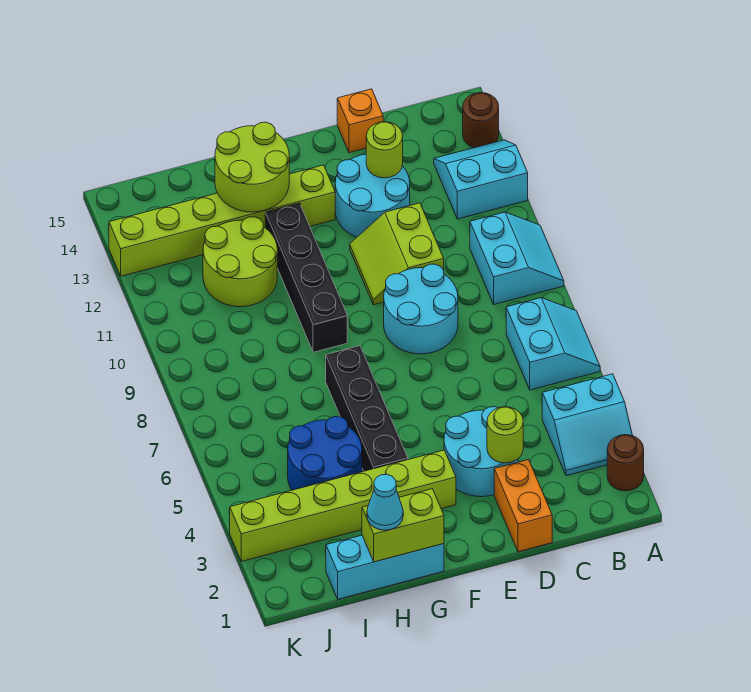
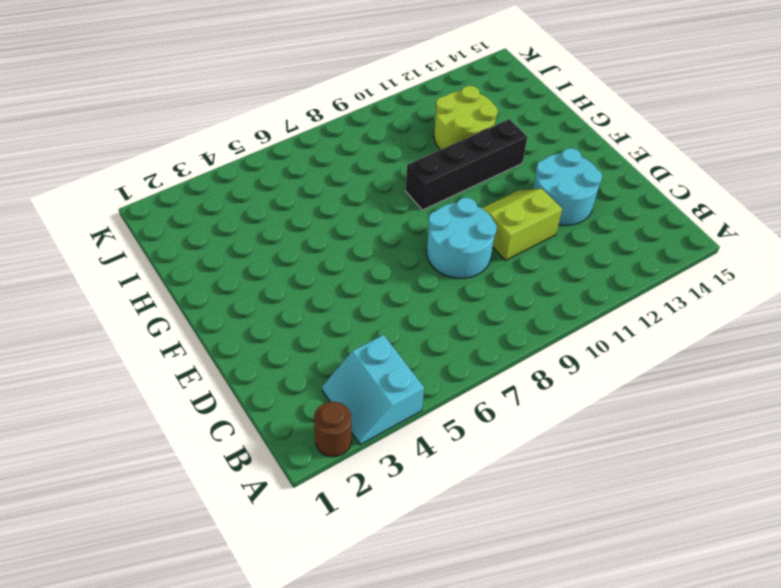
none -> cyan 2x2 slope [506,298,600,390]
none -> cyan 2x2 slope [470,212,564,304]
none -> cyan 2x2 slope [434,140,528,219]

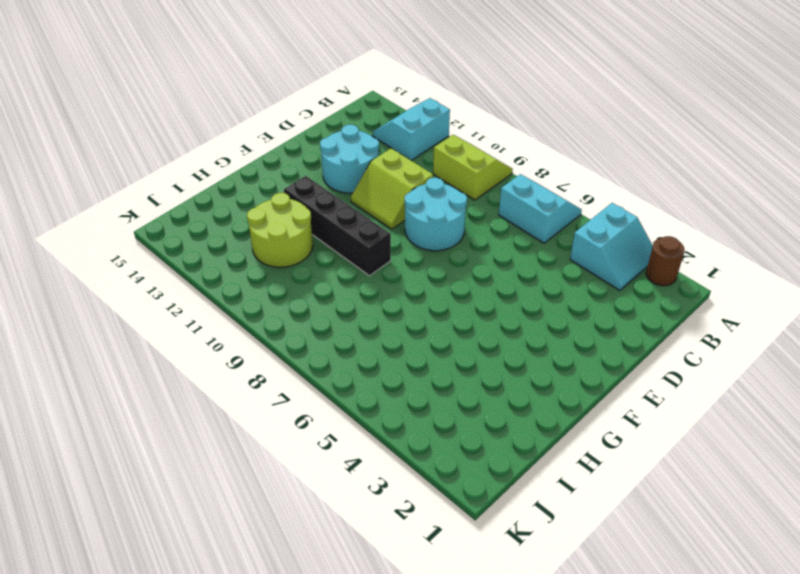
lime 2x2 slope [433,135,513,200] -> cyan 2x2 slope [470,212,564,304]
none -> brown 1x1 round brick [463,93,499,148]
none -> orange 1x2 brick [494,460,552,552]
none -> cyan 2x2 round brick [444,407,518,497]

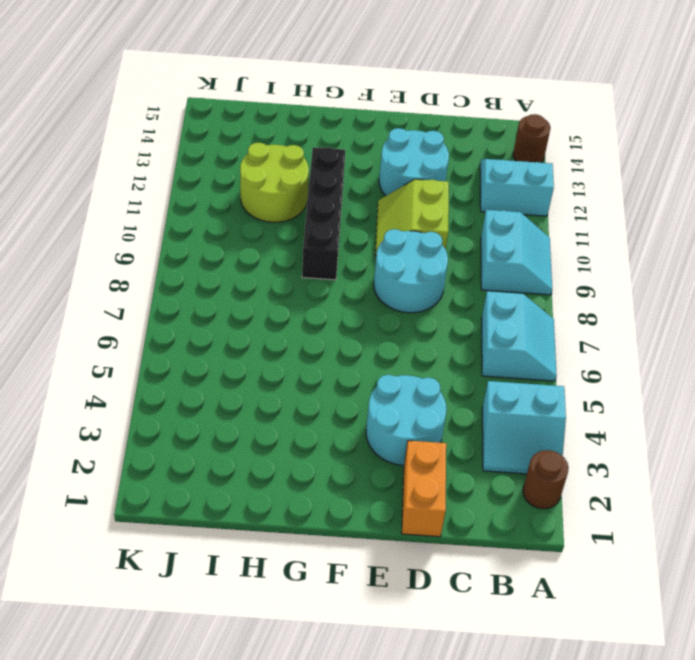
none -> orange 1x1 brick [337,89,383,153]
none -> lime 1x6 brick [229,450,456,561]
none -> lime 1x6 brick [109,165,335,276]

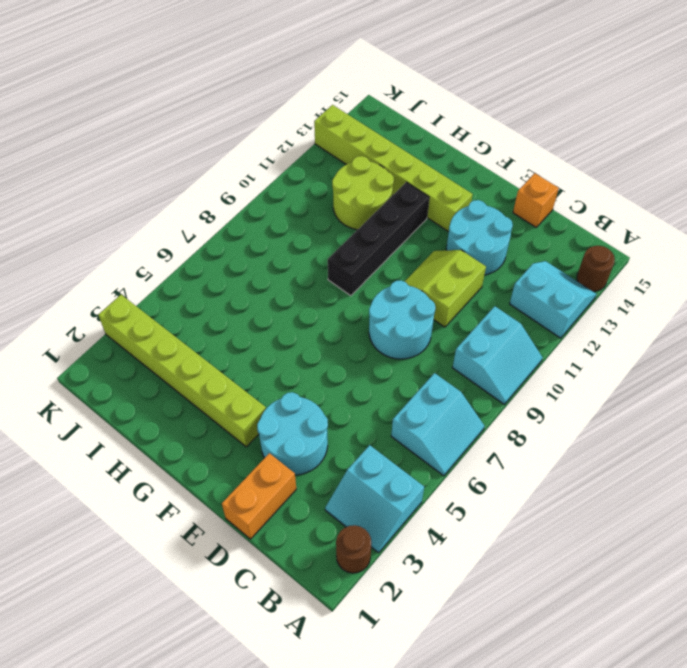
none -> cyan 1x3 brick [326,535,444,599]
none -> black 1x4 brick [326,346,408,471]
none -> blue 2x2 round brick [288,416,362,490]

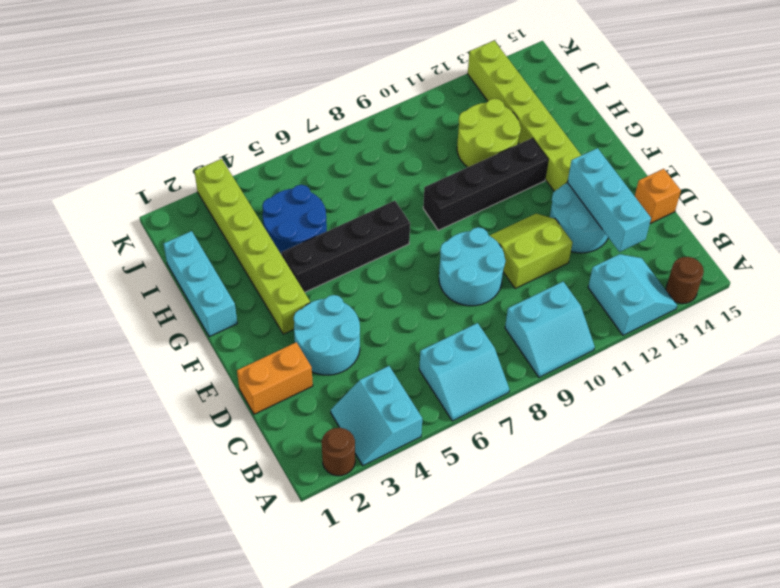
cyan 1x3 brick [567,148,651,252] -> lime 1x1 round brick [366,122,403,178]
none -> lime 1x1 round brick [487,407,523,463]
none -> lime 1x2 brick [362,489,444,562]
none -> lime 2x2 round brick [215,122,289,212]

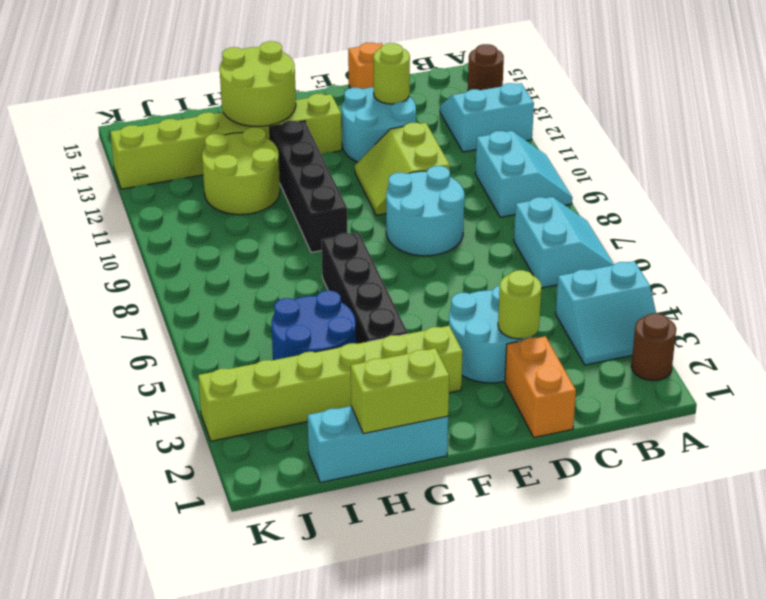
none -> cyan 1x1 cone [367,475,403,530]

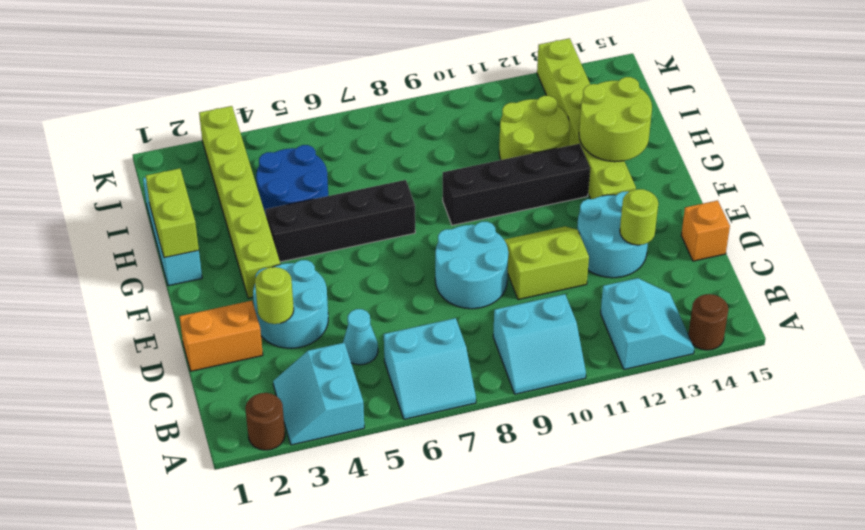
cyan 1x1 cone [343,309,378,365] -> cyan 1x1 cone moved to [367,475,403,530]

